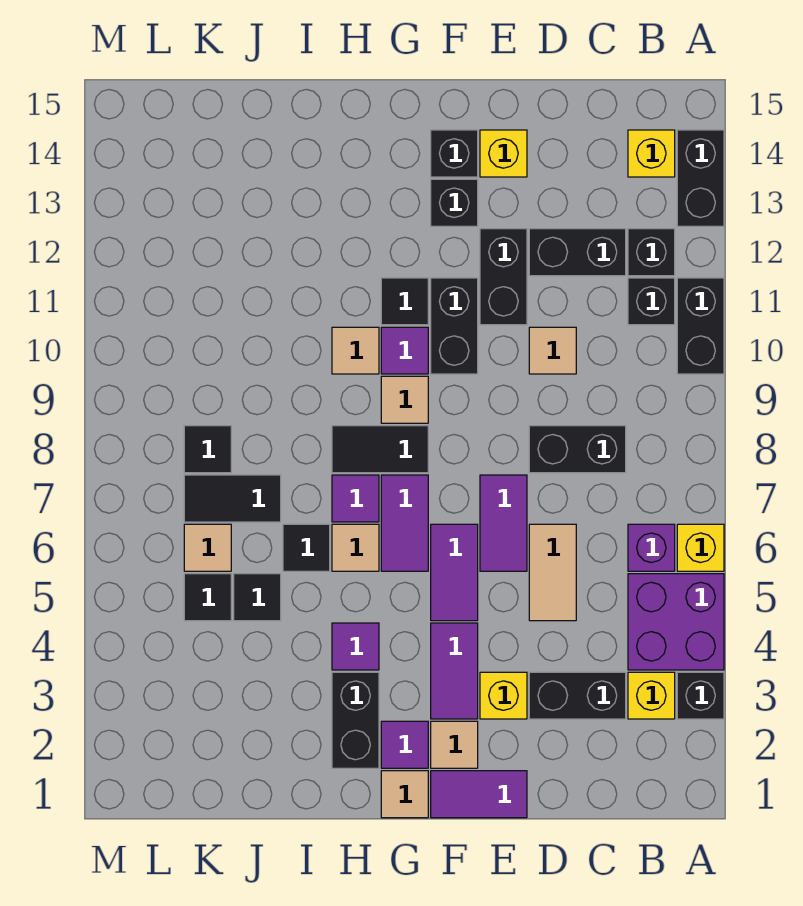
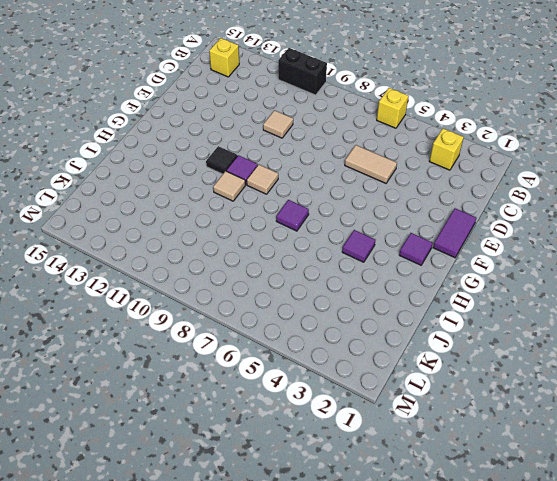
none -> black 1x1 brick [677,672,724,719]
none -> purple 2x2 brick [628,574,724,670]
none -> black 1x2 brick [677,130,724,226]
none -> purple 1x1 brick [628,524,675,571]

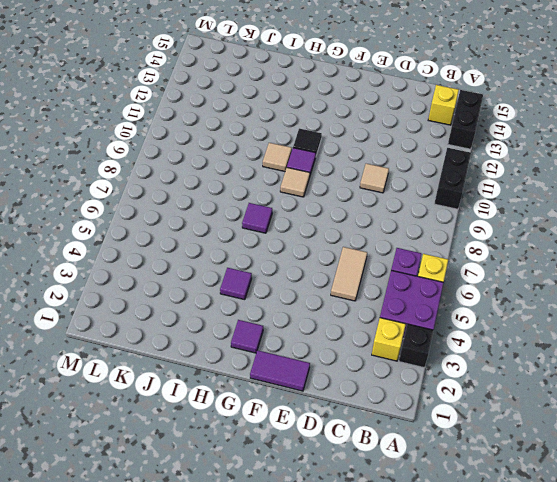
none -> black 1x1 brick [628,278,675,325]
none -> black 1x1 brick [628,229,675,276]
none -> black 1x2 brick [529,672,626,719]
none -> black 1x2 brick [529,426,626,473]

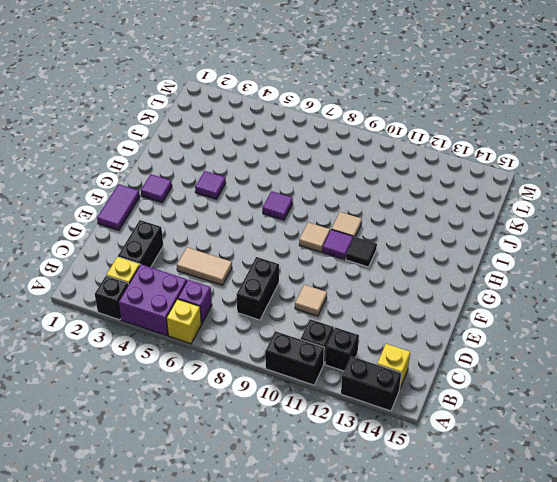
none -> black 1x2 brick [529,229,626,276]
none -> yellow 1x1 brick [480,672,527,719]
none -> purple 1x2 tile [480,475,527,571]
none -> black 1x2 brick [480,229,527,325]

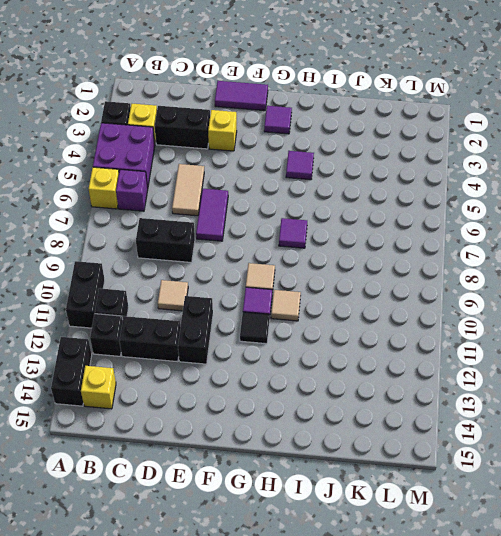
none -> yellow 1x1 brick [480,130,527,177]
none -> tan 1x1 tile [431,721,478,768]
none -> purple 1x2 tile [431,623,478,719]
none -> purple 1x2 tile [431,524,478,621]

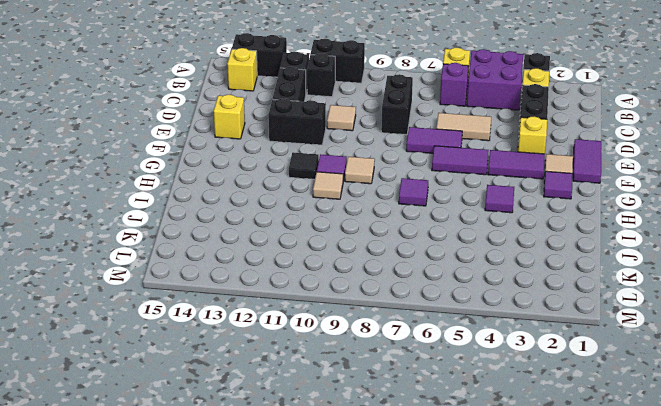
none -> black 1x2 brick [431,278,478,374]
none -> black 1x1 brick [431,179,478,226]
none -> black 1x1 brick [431,130,478,177]
none -> tan 1x1 tile [381,771,428,818]

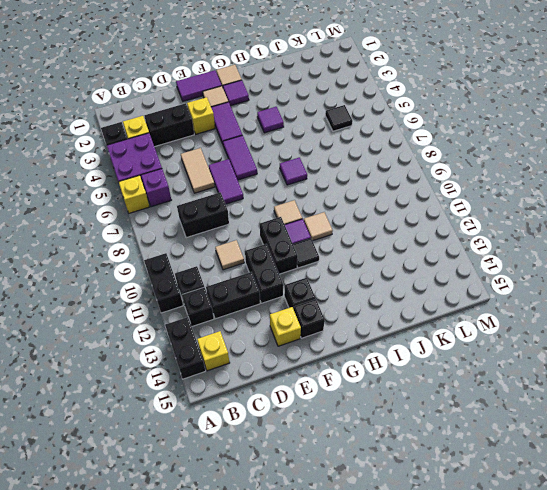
none -> purple 1x2 tile [381,475,428,571]
none -> black 1x2 tile [332,426,428,473]
none -> black 1x2 brick [332,672,379,768]
none -> tan 1x1 tile [332,524,379,571]

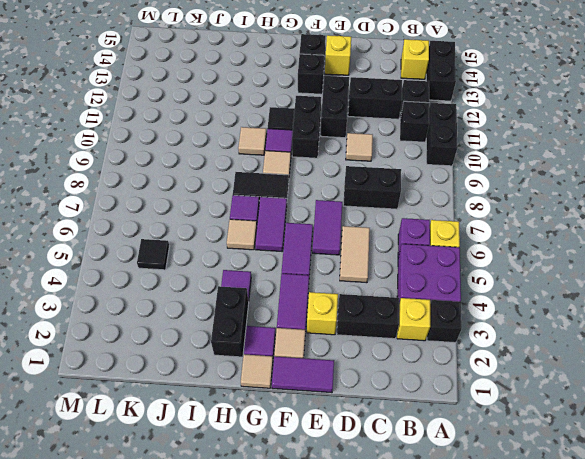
none -> black 1x1 tile [283,524,330,571]
none -> black 1x1 tile [234,574,281,621]
none -> black 1x2 tile [184,475,281,522]
none -> tan 1x1 tile [184,524,231,571]

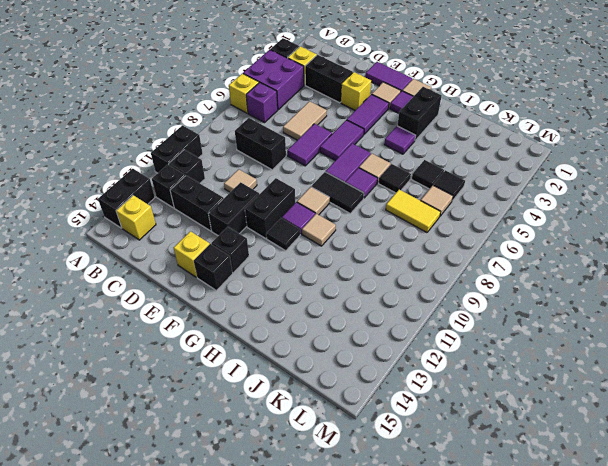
yellow 1x2 tile [386,190,440,232] -> black 1x2 tile [184,475,281,522]
none -> black 1x1 tile [184,426,231,473]

